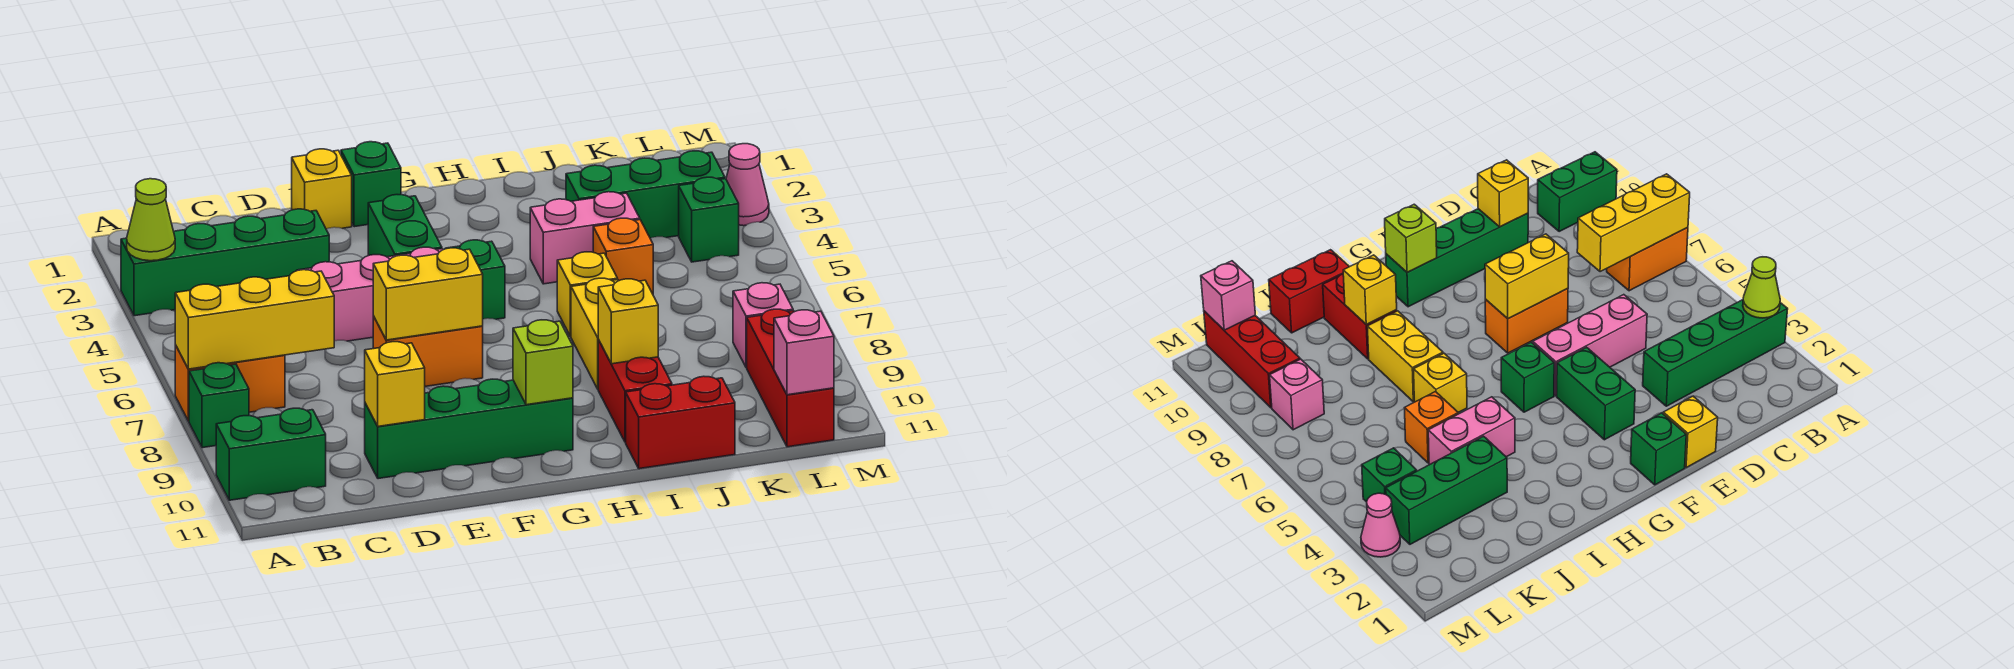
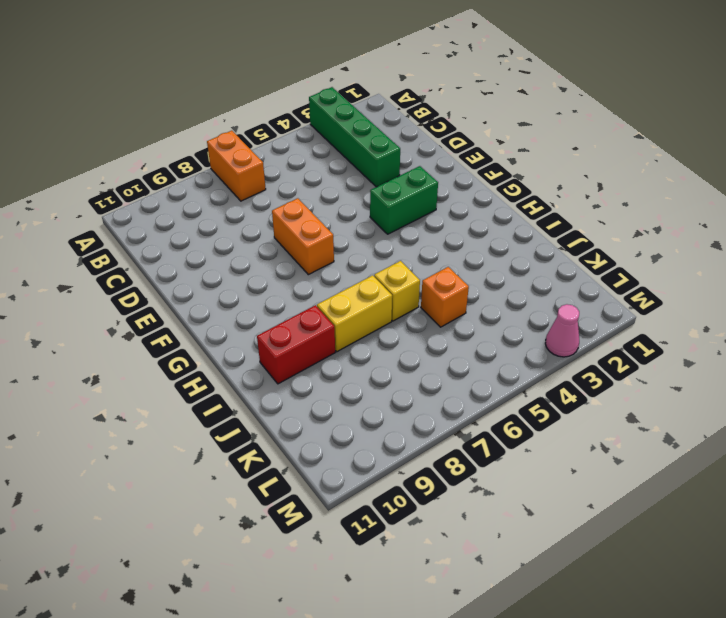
none -> green 1x1 brick [189,363,249,448]
none -> green 1x2 brick [216,408,326,500]
none -> pink 1x3 brick [297,247,443,341]

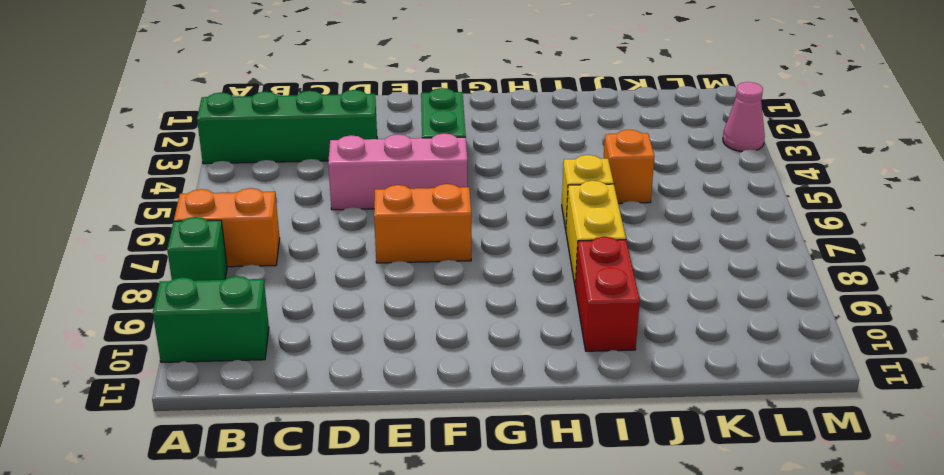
none -> green 1x4 brick [365,379,573,479]
none -> yellow 1x1 brick [292,149,352,229]
none -> green 1x1 brick [341,142,401,227]

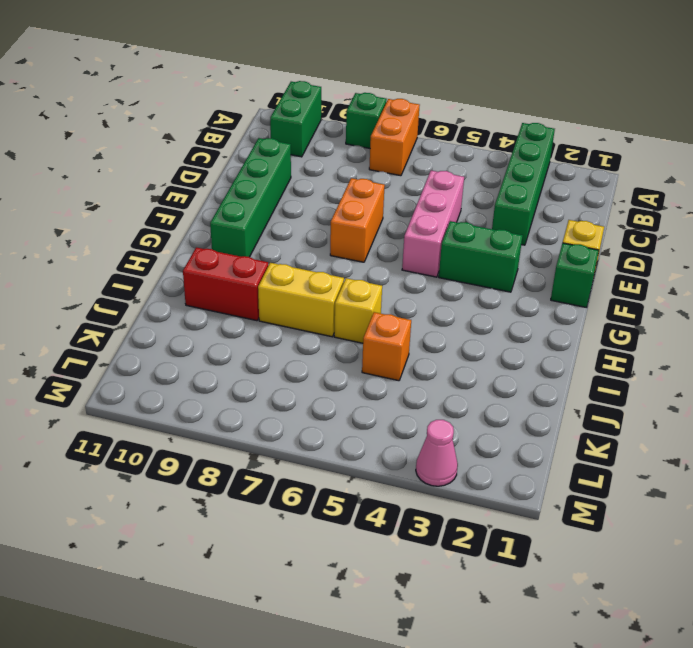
none -> green 1x1 brick [445,240,505,319]
none -> pink 1x2 brick [530,192,640,284]
none -> red 1x2 brick [626,376,735,469]

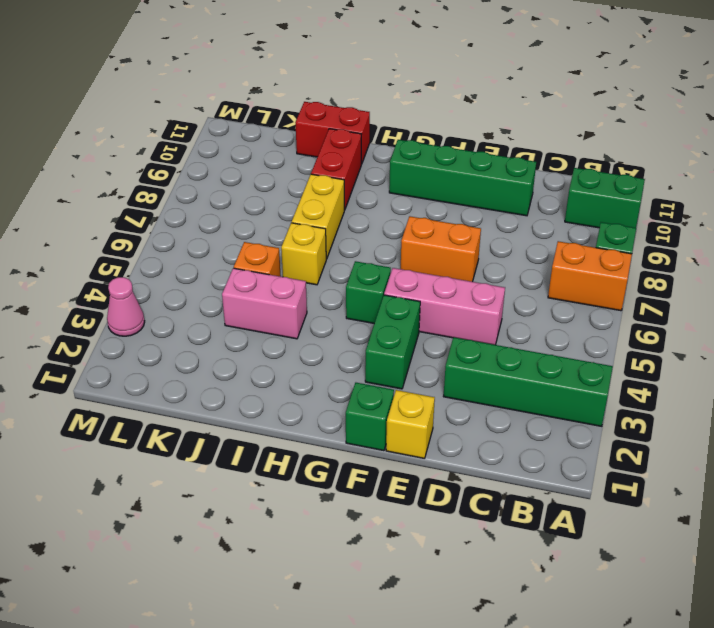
none -> green 1x3 brick [566,151,725,238]
none -> green 1x1 brick [679,177,739,262]
none -> pink 1x1 brick [733,283,793,368]

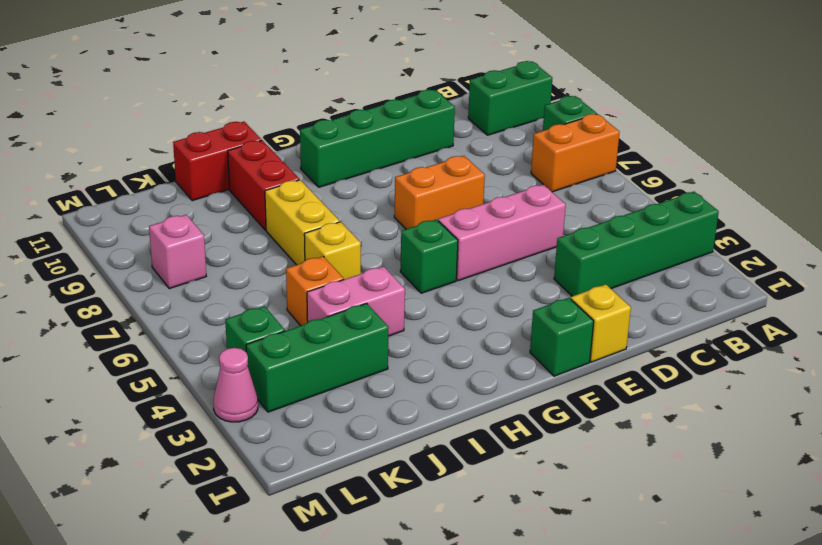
none -> green 1x2 brick [368,195,442,257]
none -> red 1x3 brick [747,309,834,447]
none -> lime 1x1 cone [127,179,175,261]

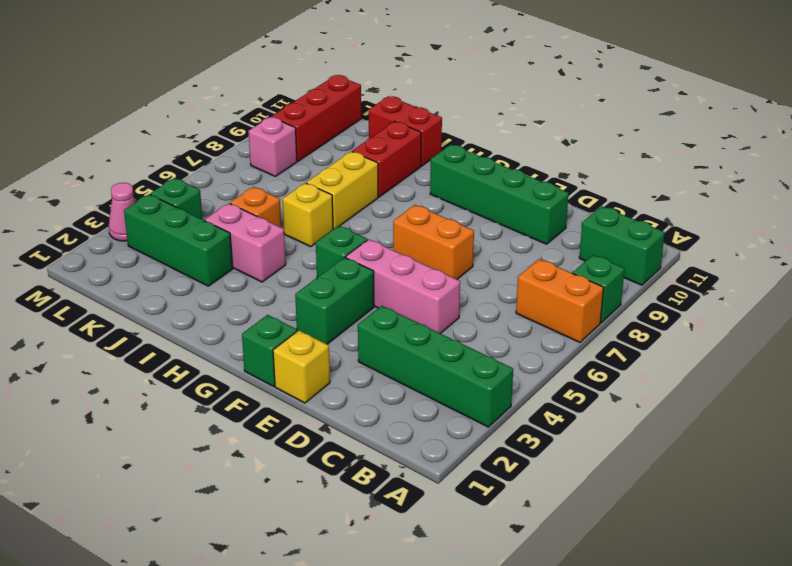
none -> lime 1x1 cone [127,179,175,261]
none -> yellow 1x3 brick [175,270,334,369]
none -> yellow 1x1 brick [365,342,425,426]

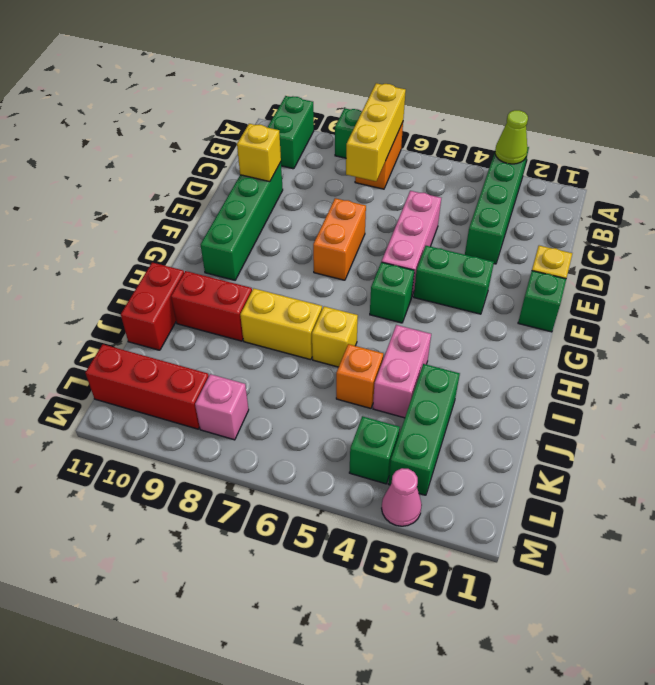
none -> yellow 1x2 brick [373,248,483,340]
none -> lime 1x1 brick [513,320,573,405]
none -> yellow 1x1 brick [598,279,658,364]

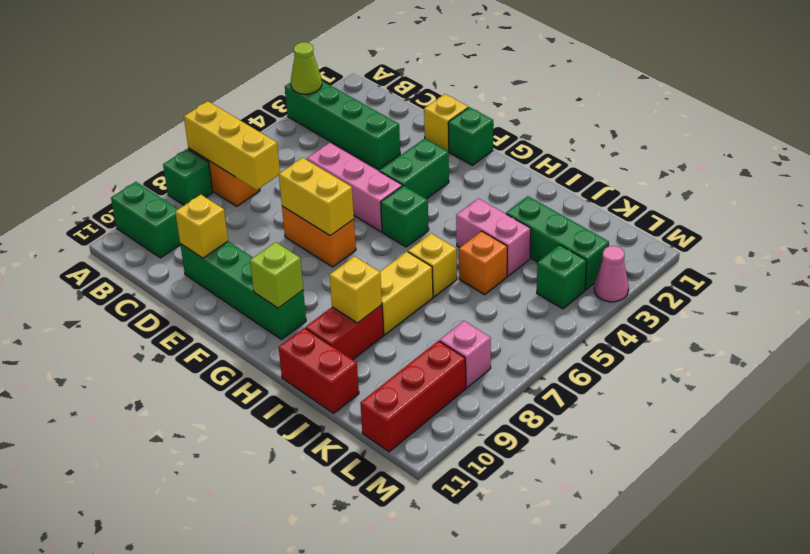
none -> pink 1x1 brick [774,310,834,395]

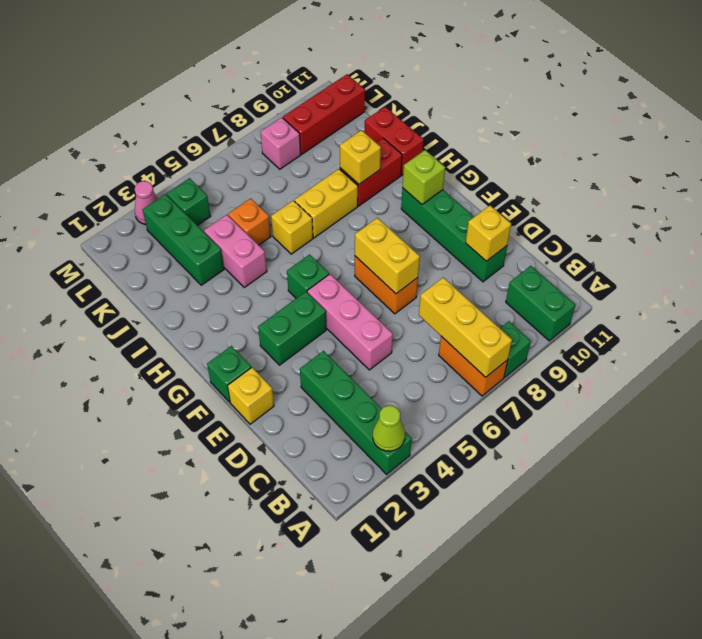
none -> pink 1x1 brick [774,310,834,395]

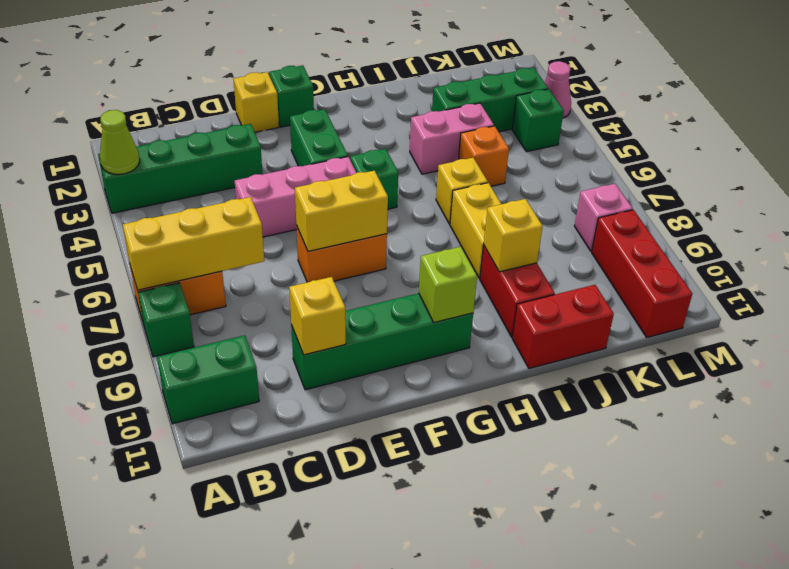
none -> pink 1x1 brick [774,310,834,395]

